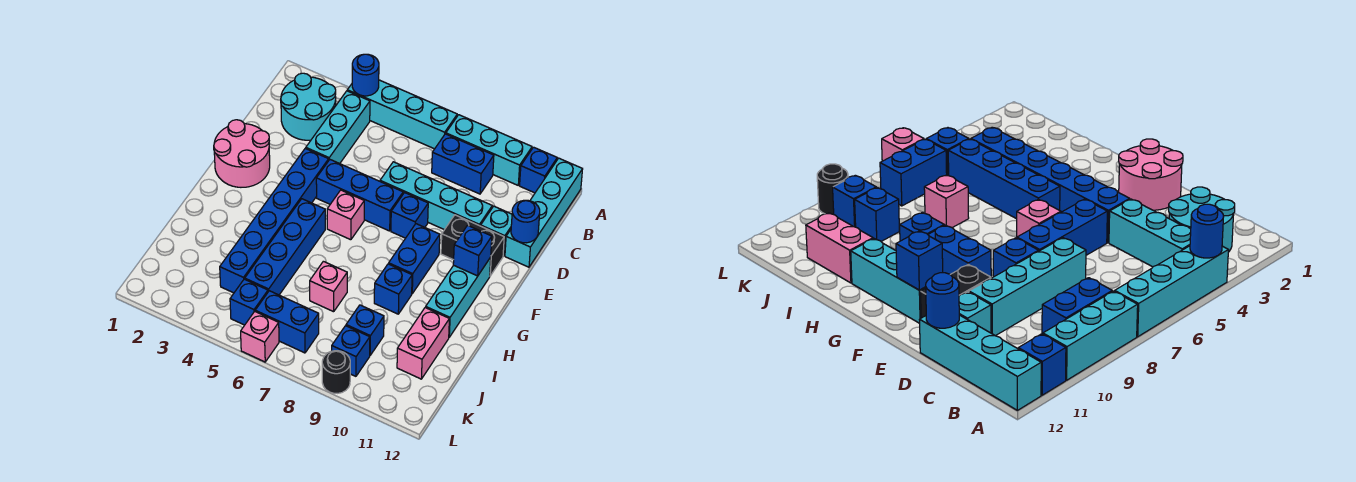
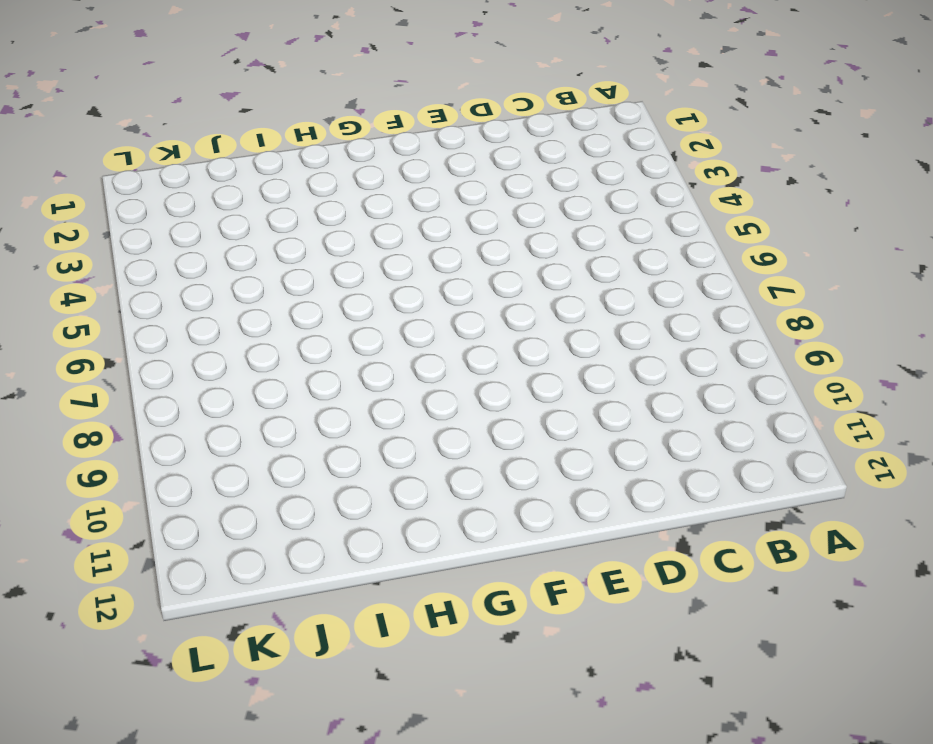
none -> cyan 1x4 brick [347,80,457,149]
none -> cyan 1x3 brick [446,115,532,185]
none -> blue 1x1 brick [520,147,557,193]
none -> cyan 1x4 brick [505,158,583,267]

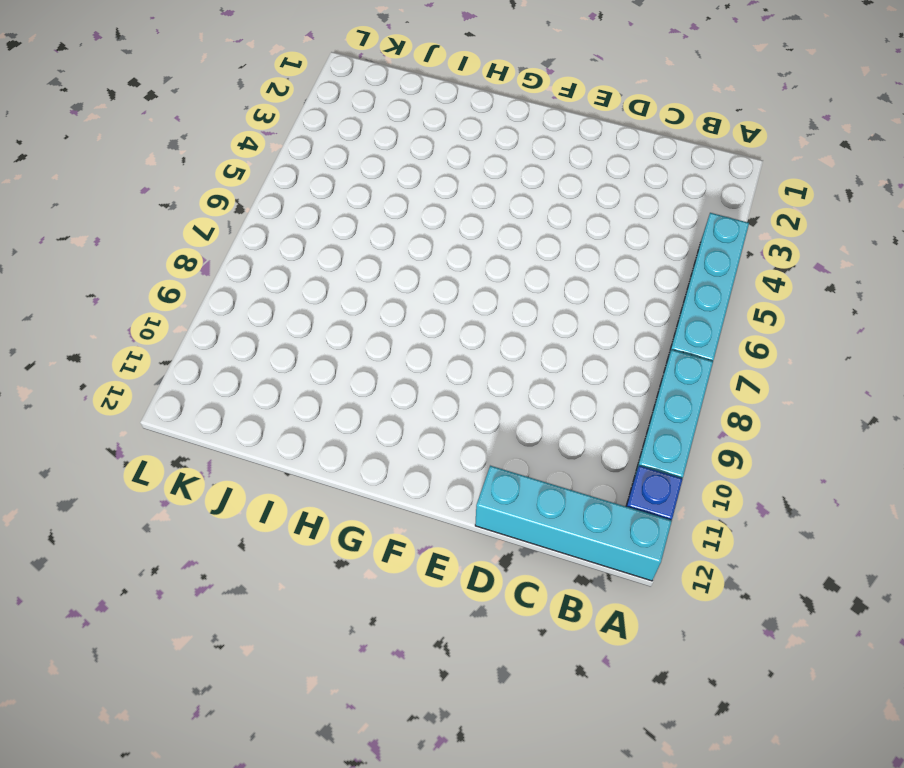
none -> cyan 2x2 round brick [281,73,336,140]
none -> cyan 1x3 brick [306,91,370,164]
none -> blue 1x2 brick [432,134,494,194]
none -> cyan 1x4 brick [380,162,492,230]

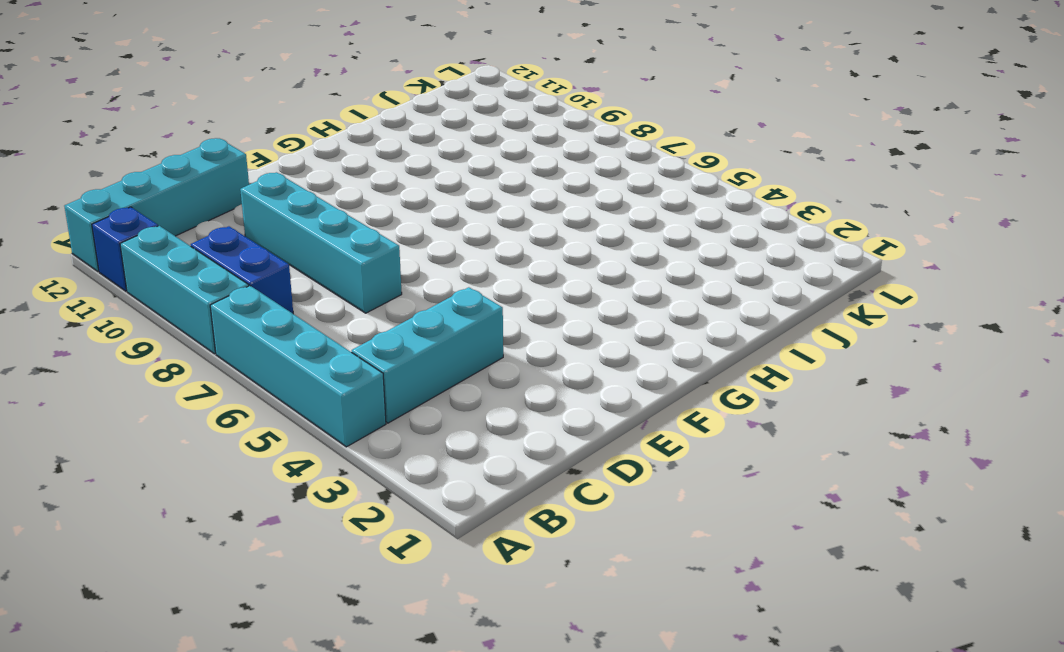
none -> cyan 2x2 round brick [281,73,336,140]
none -> cyan 1x1 brick [481,206,512,256]
none -> pink 2x2 round brick [214,120,270,187]
none -> blue 1x6 brick [220,148,329,293]

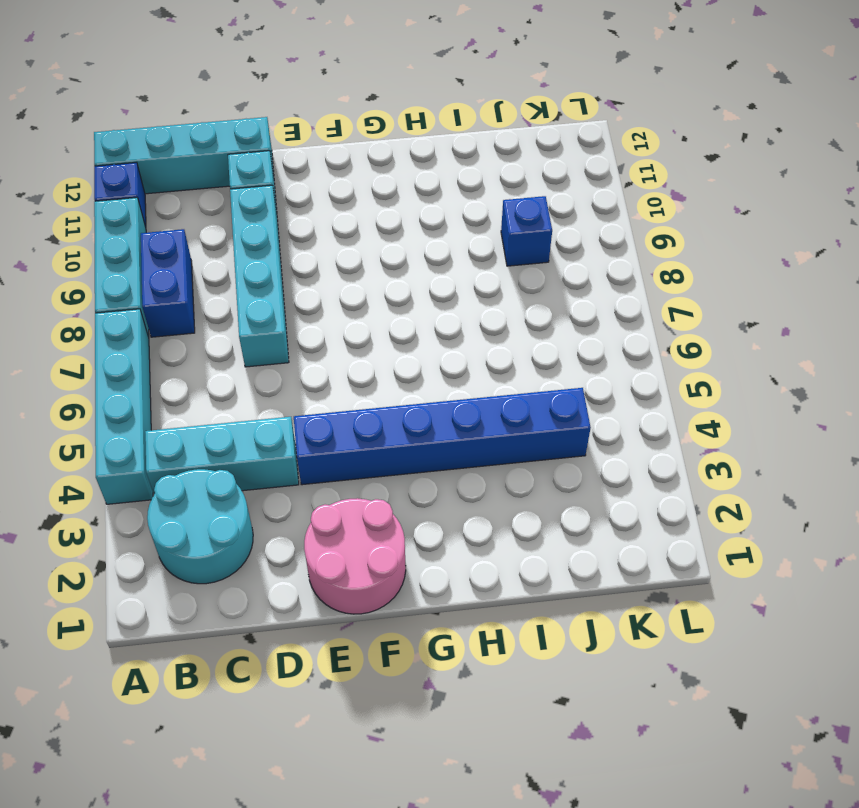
none -> blue 1x3 brick [316,160,403,231]
none -> blue 1x1 brick [391,193,428,238]
none -> black 1x2 brick [441,215,504,276]
none -> pink 1x1 brick [327,190,364,240]

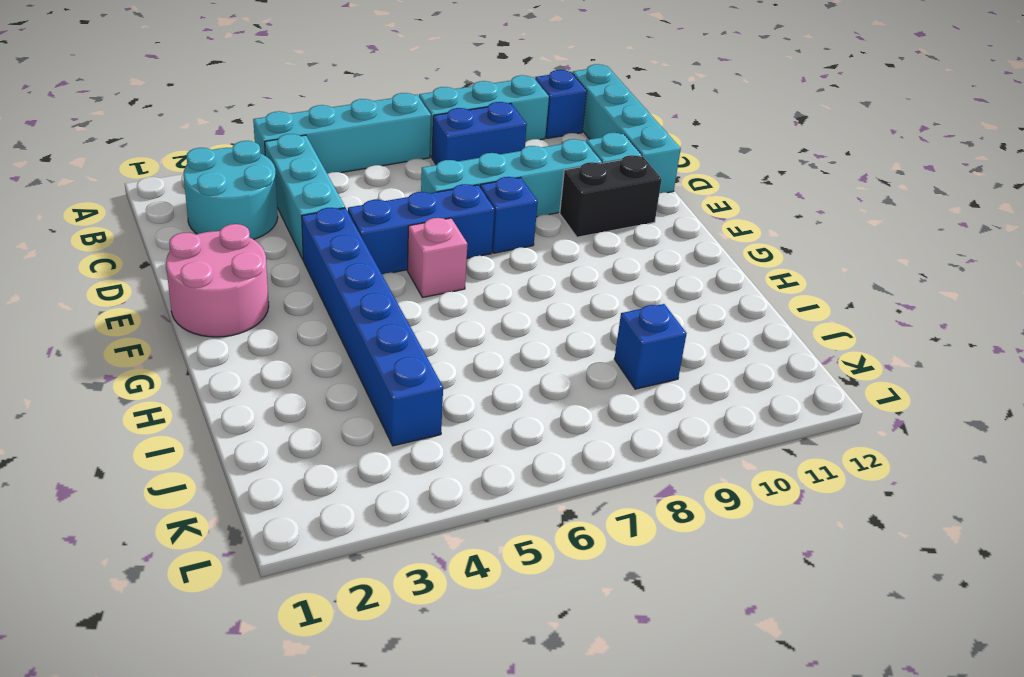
none -> blue 1x2 brick [389,224,440,294]
none -> cyan 1x3 brick [426,257,491,337]
none -> blue 1x4 brick [245,199,325,295]
none -> blue 1x1 brick [374,264,412,314]

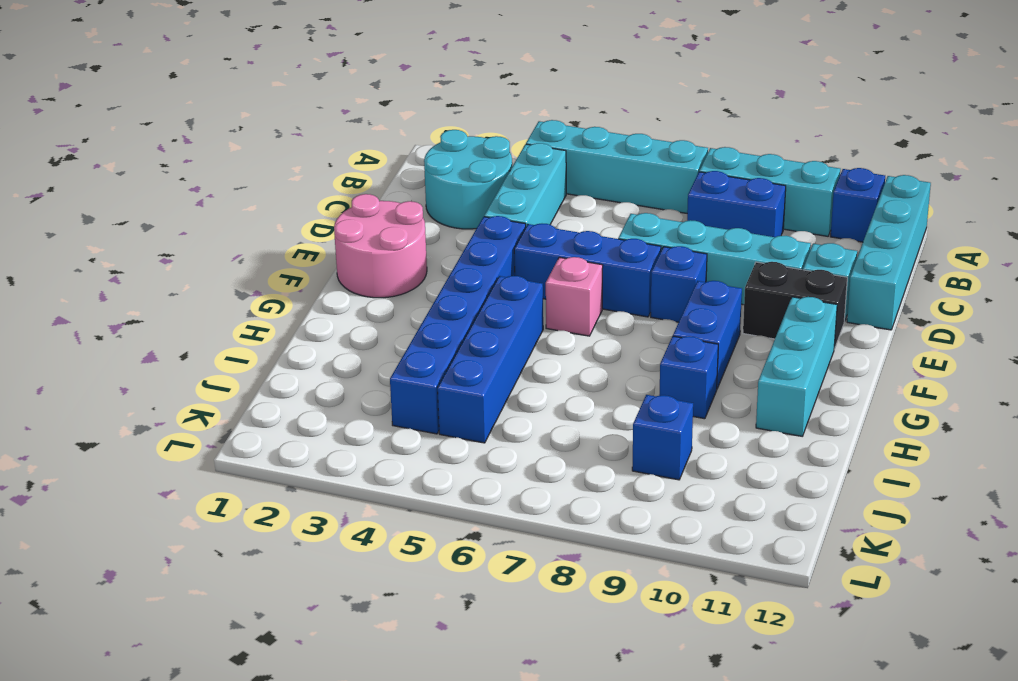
none -> pink 1x1 brick [310,261,347,312]
none -> pink 1x2 brick [397,307,449,379]
none -> blue 1x1 brick [230,279,268,325]
none -> blue 1x2 brick [255,291,319,353]

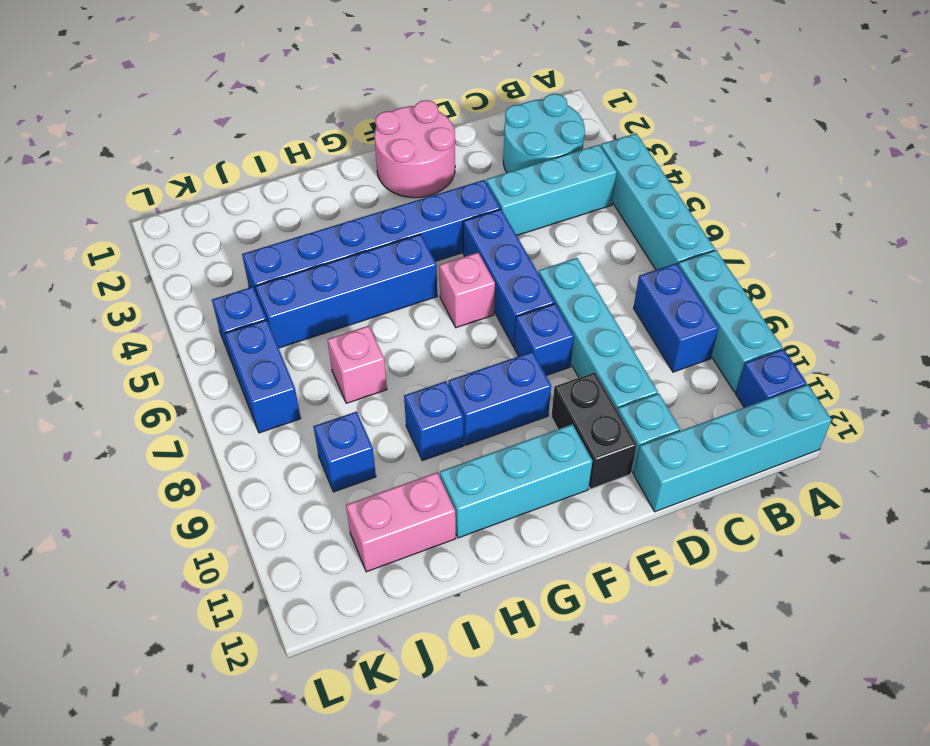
none -> blue 1x1 brick [332,326,370,376]
none -> pink 1x1 brick [241,312,279,362]
none -> black 1x1 round brick [322,351,350,393]
none -> blue 1x1 round brick [352,54,379,96]

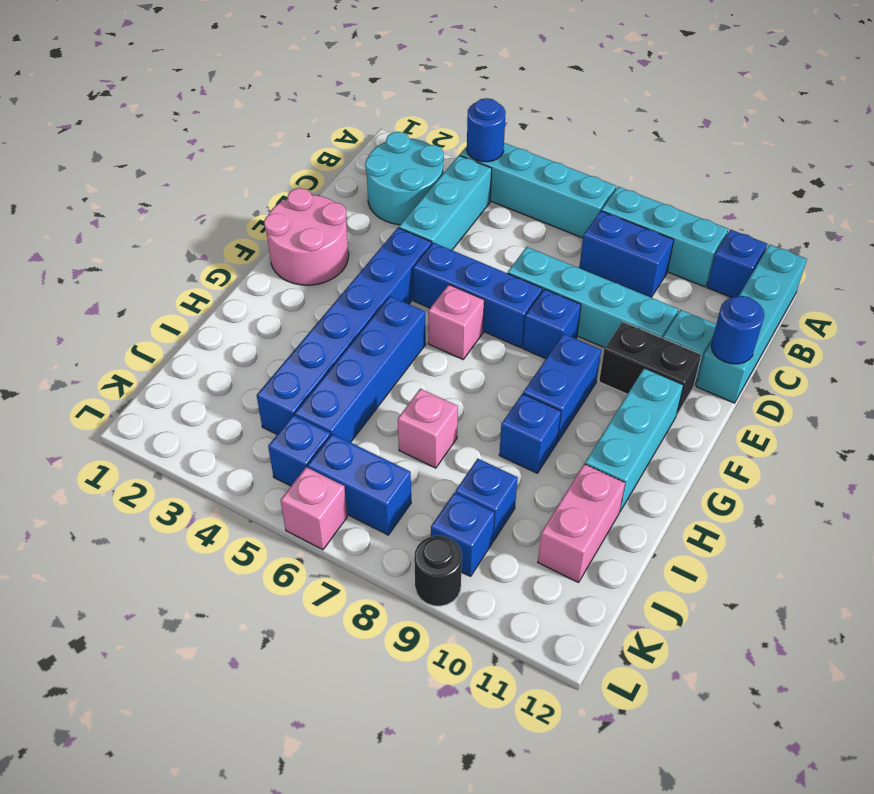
none -> blue 1x1 brick [453,225,492,276]

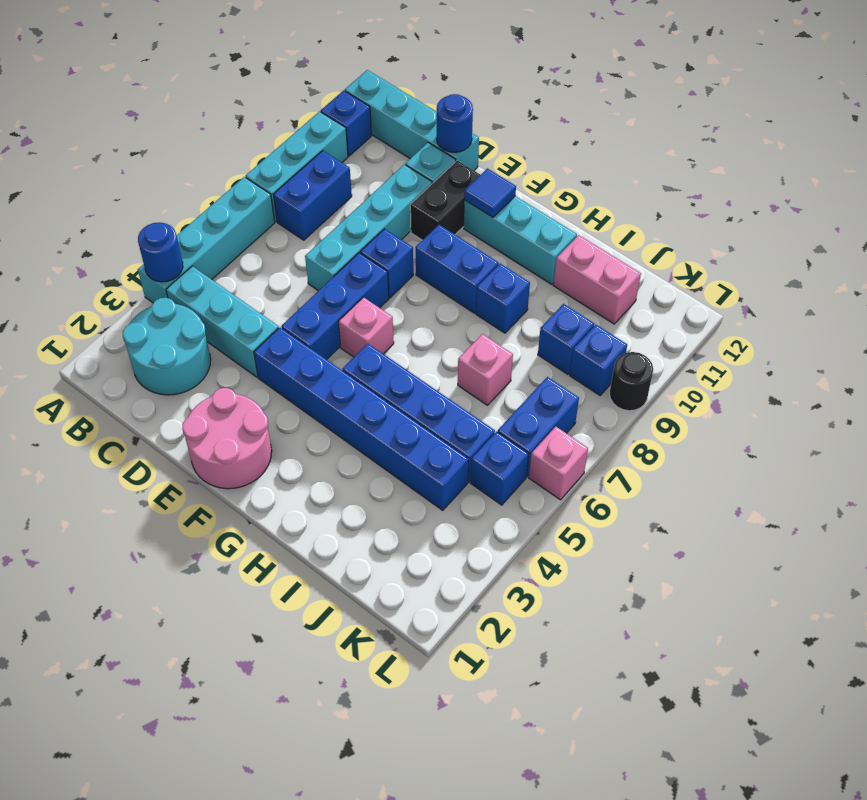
blue 1x1 tile [464,169,516,218] -> blue 1x1 brick [453,225,492,276]

